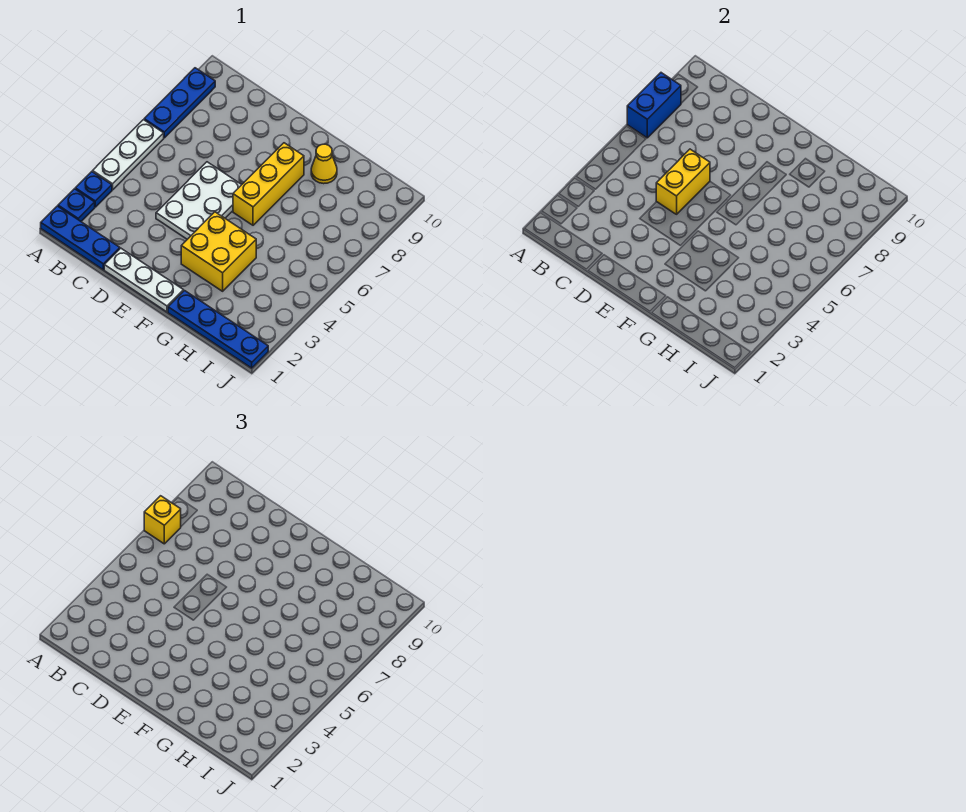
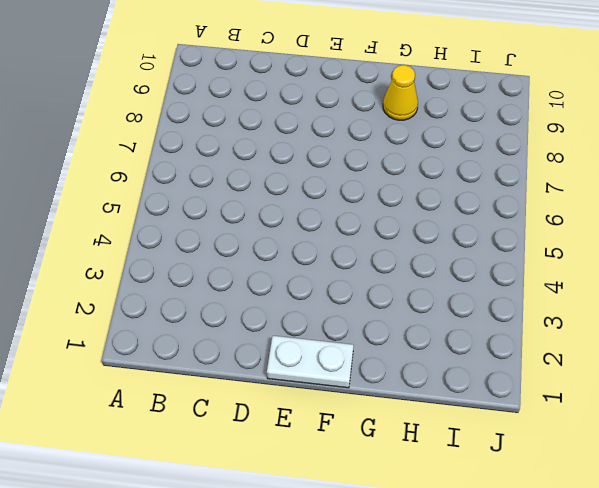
white 1x2 plate [267,336,354,388] -> white 1x3 plate [104,248,183,312]
none -> blue 1x3 plate [41,206,120,270]
none -> blue 1x1 plate [58,189,95,221]
none -> blue 1x1 plate [75,172,112,207]

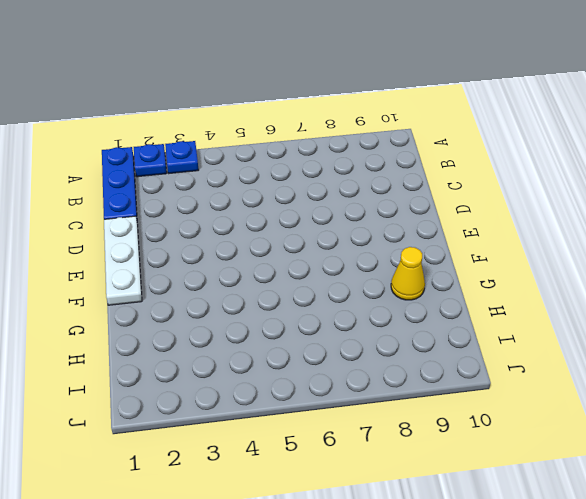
none -> white 1x3 plate [93,120,164,190]
none -> blue 1x3 plate [144,68,215,138]
none -> white 2x3 plate [156,162,241,239]

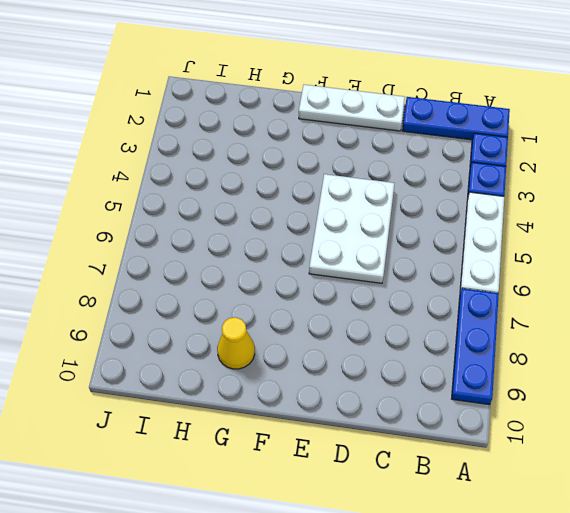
none -> yellow 2x2 brick [181,212,256,291]
none -> yellow 1x3 brick [233,143,304,225]
none -> blue 1x4 plate [168,291,268,368]

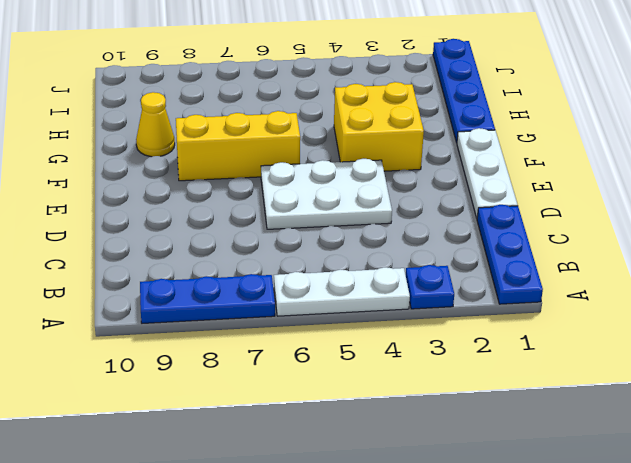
none -> blue 1x1 plate [58,189,95,221]
none -> blue 1x2 brick [627,73,681,138]
none -> yellow 1x2 brick [656,149,710,214]

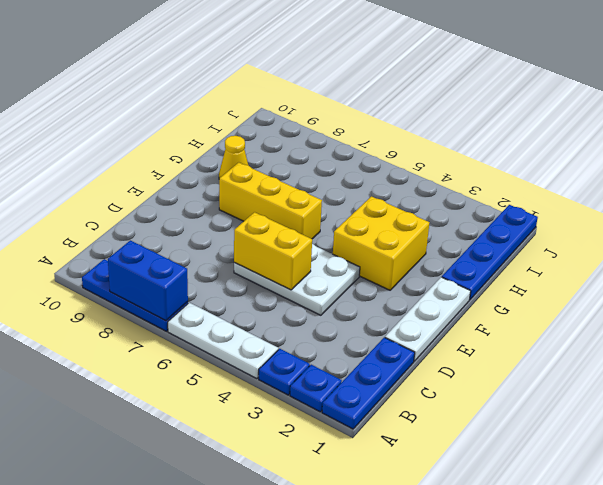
none -> yellow 1x1 brick [144,496,181,544]

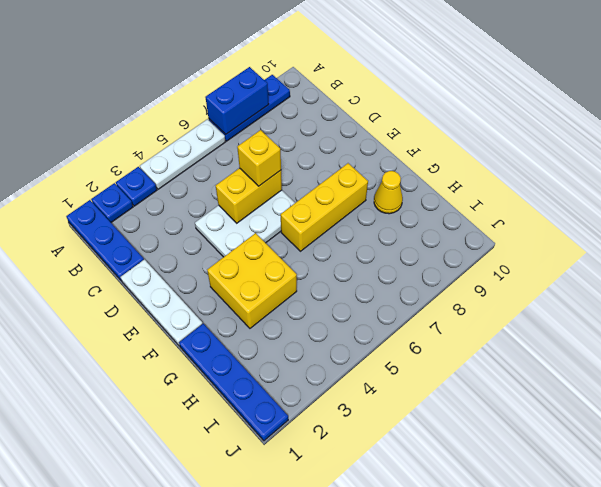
yellow 1x1 brick [237,130,281,186] -> yellow 1x1 brick moved to [144,496,181,544]

